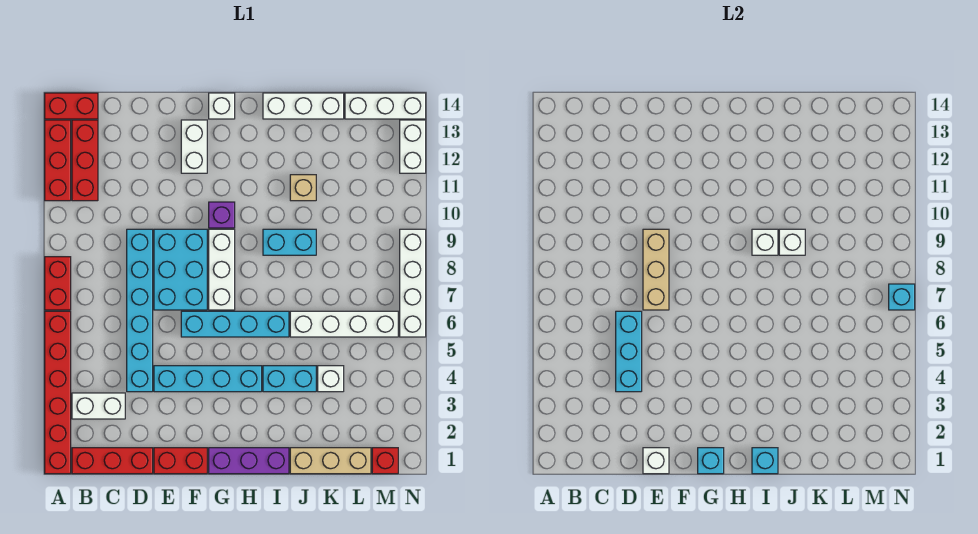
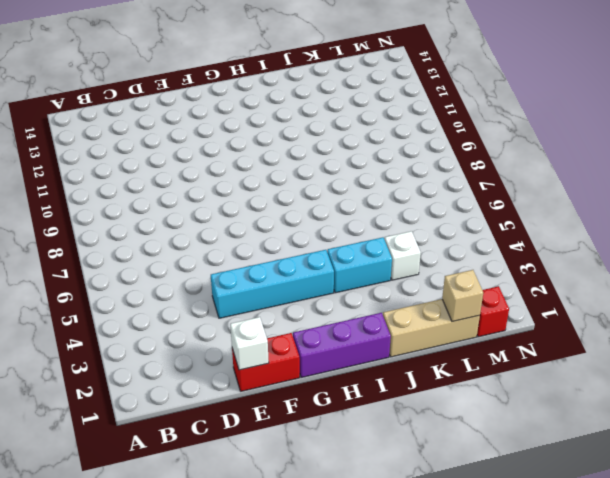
tan 1x1 brick [442,270,483,322] -> tan 1x1 brick moved to [290,175,316,201]
none -> red 1x6 brick [45,311,71,474]
none -> red 1x2 brick [45,257,71,310]
none -> red 1x3 brick [45,120,71,201]
none -> red 1x2 brick [45,93,98,119]

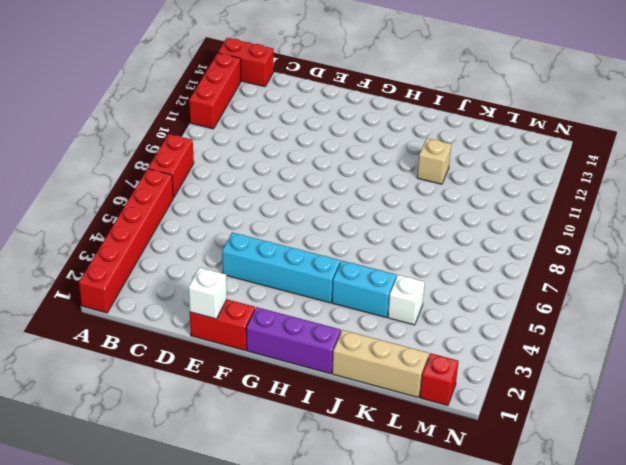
none -> red 1x3 brick [72,448,153,474]
none -> white 1x2 brick [72,393,125,419]
none -> red 1x3 brick [72,120,98,201]
none -> cyan 1x6 brick [127,229,153,392]

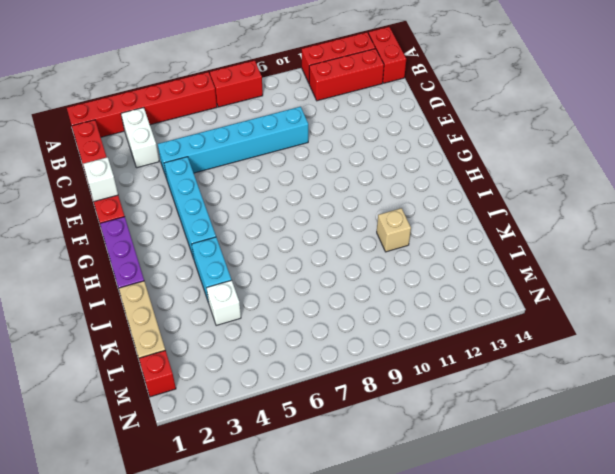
none -> cyan 2x3 brick [154,229,207,310]
none -> cyan 1x4 brick [181,311,289,337]
none -> white 1x2 brick [181,120,207,173]
none -> white 1x3 brick [209,229,235,310]

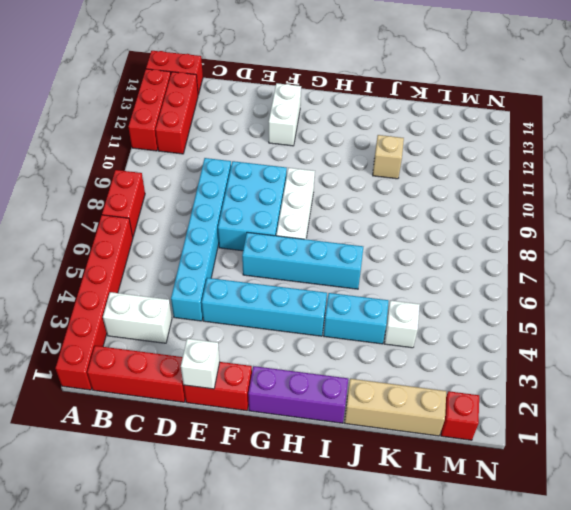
none -> purple 1x1 brick [209,202,235,228]
none -> white 1x1 brick [209,93,235,119]
none -> cyan 1x2 brick [263,229,316,255]
none -> white 1x3 brick [263,93,344,119]

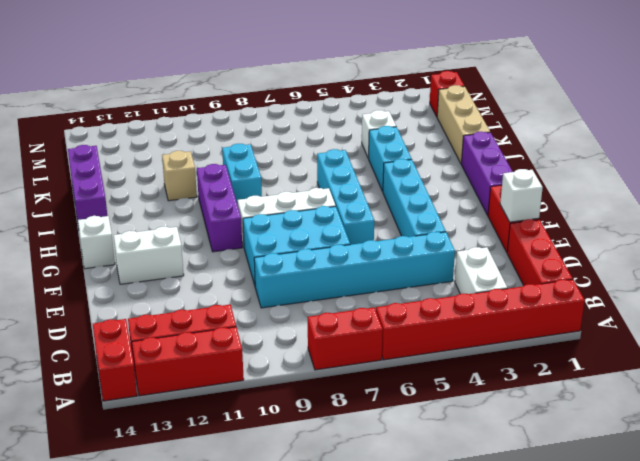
purple 1x3 brick [197,164,242,252] -> purple 1x1 brick [209,202,235,228]
purple 1x3 brick [68,145,107,228] -> white 1x3 brick [263,93,344,119]
none -> white 1x4 brick [290,311,398,337]
none -> white 1x3 brick [345,93,426,119]
none -> white 1x4 brick [400,229,426,337]
none -> white 1x2 brick [400,120,426,173]

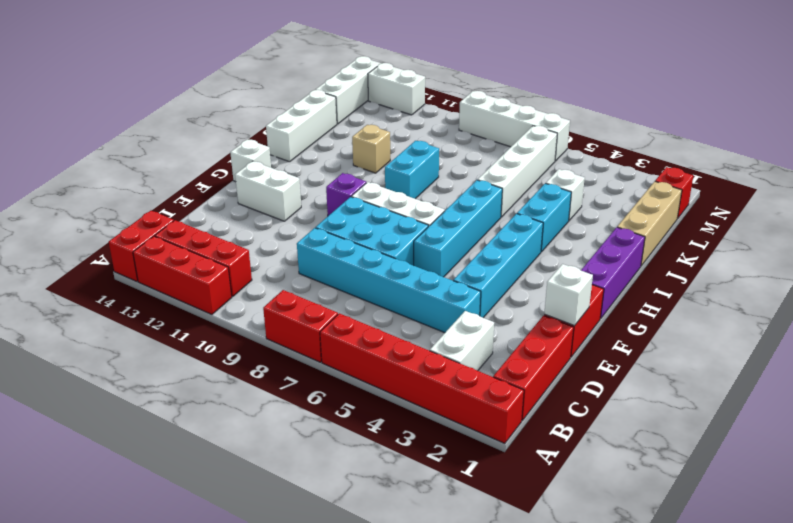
none -> cyan 1x3 brick [616,311,642,392]
none -> tan 1x3 brick [643,229,669,310]
none -> cyan 1x1 brick [698,448,724,474]
none -> cyan 1x1 brick [752,448,778,474]

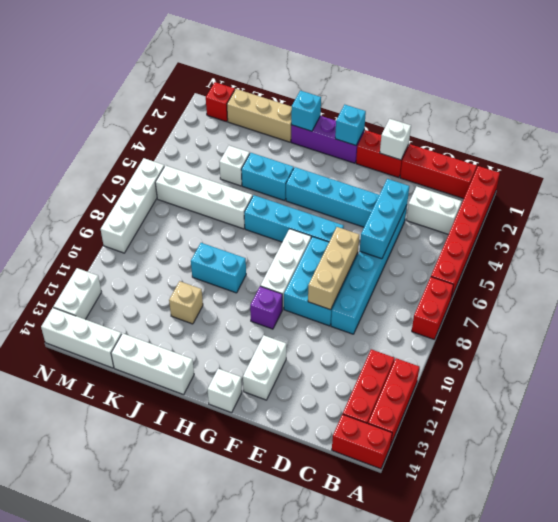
none -> white 1x1 brick [752,229,778,255]
none -> white 1x1 brick [779,229,805,255]
none -> cyan 1x1 brick [889,284,915,310]

